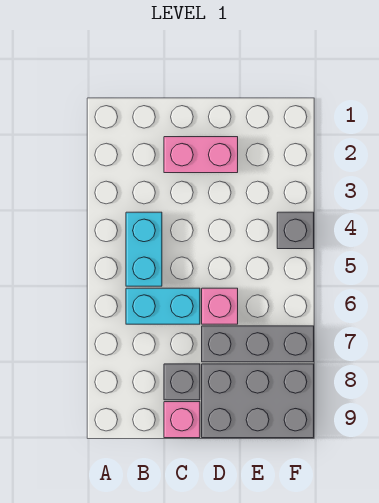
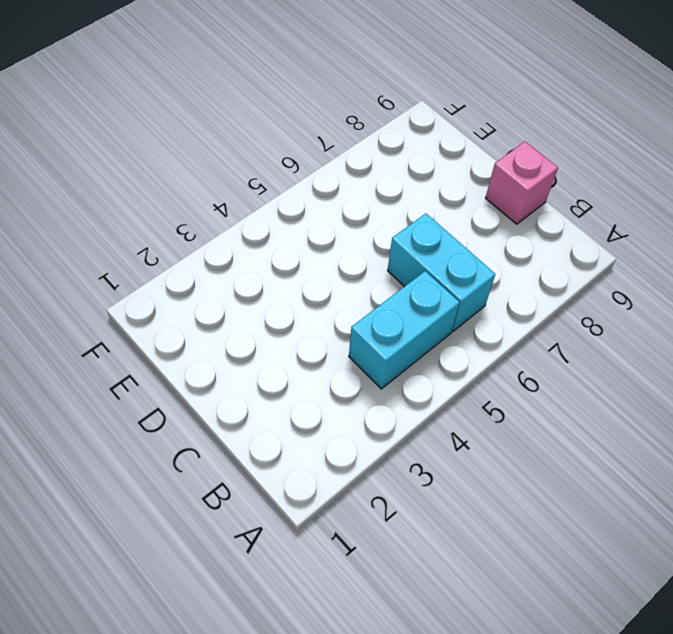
none -> pink 1x2 brick [164,137,238,173]
none -> grey 1x1 brick [164,364,200,400]

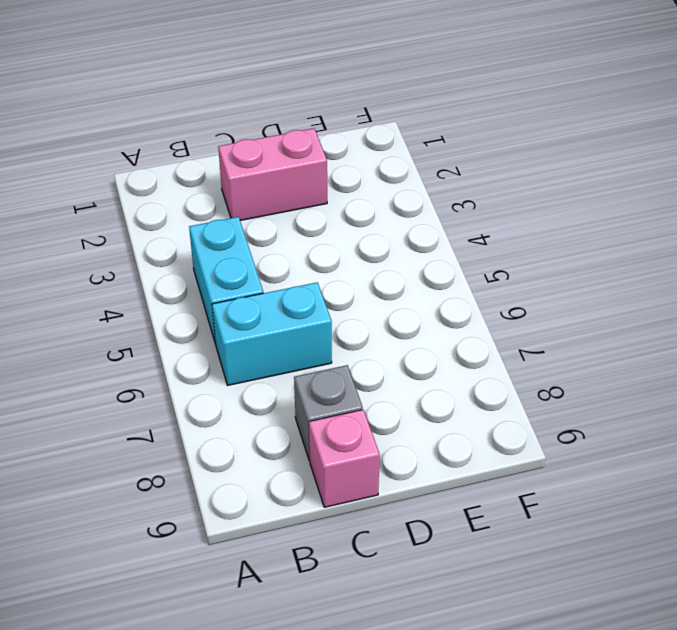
none -> pink 1x1 brick [202,288,238,324]
none -> grey 1x3 brick [202,326,314,362]

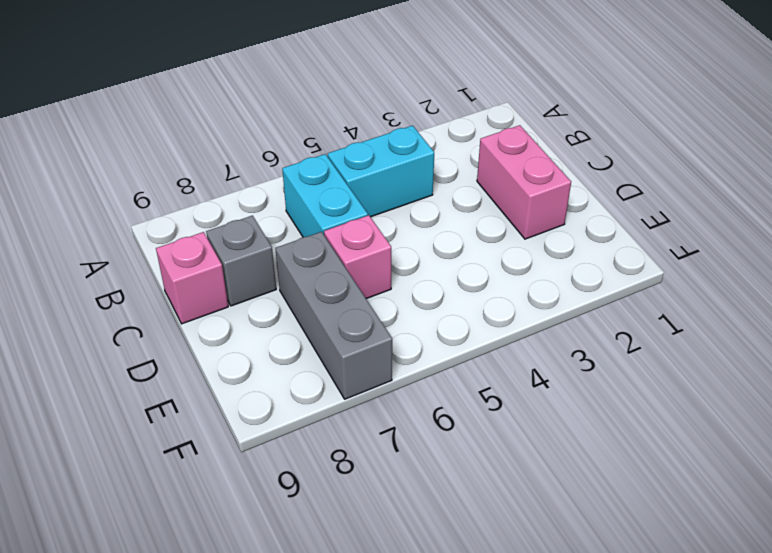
none -> grey 2x3 brick [202,364,314,438]
none -> grey 1x1 brick [277,212,314,249]

